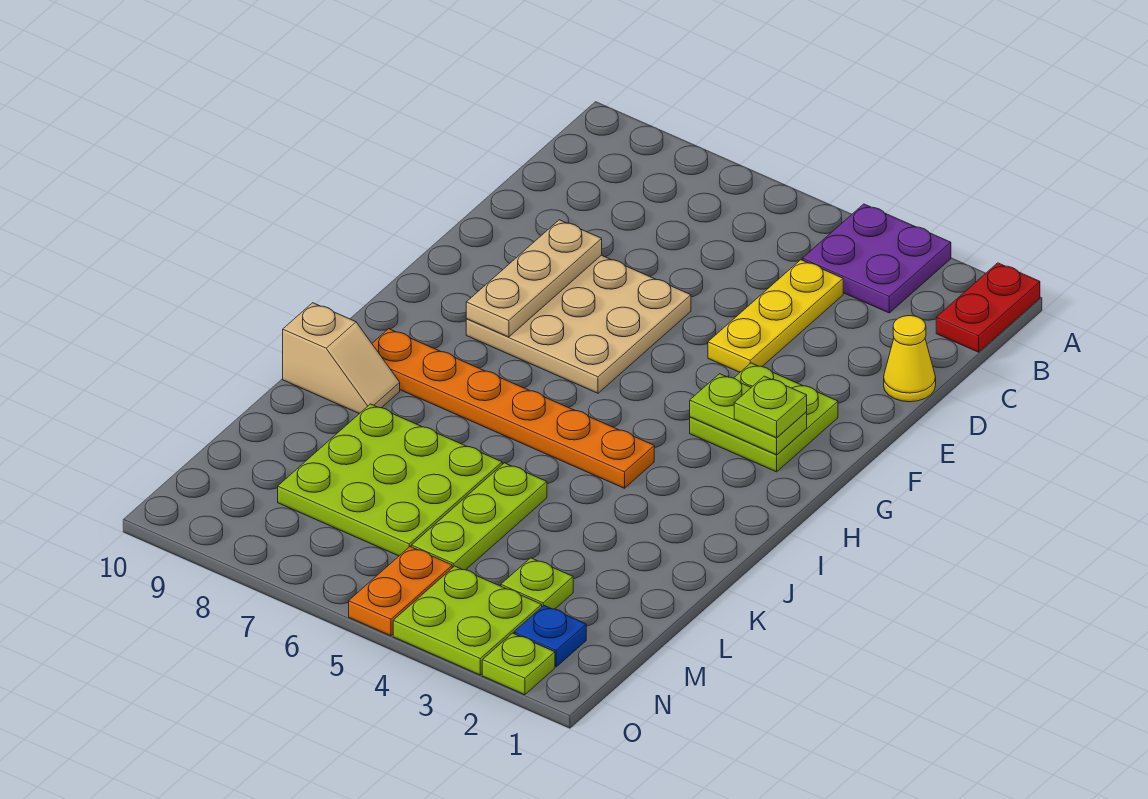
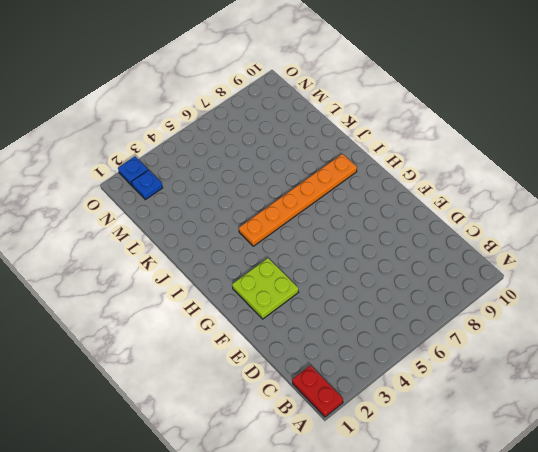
blue 1x1 plate [118,157,148,186] -> lime 1x1 plate [482,633,555,695]
none -> purple 2x2 plate [802,204,951,313]
none -> yellow 1x3 plate [708,260,843,372]
none -> yellow 1x1 cone [884,316,936,402]

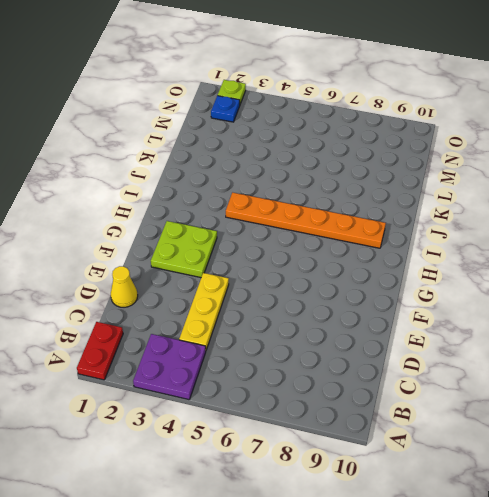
none -> tan 3x3 plate [466,255,691,393]
none -> tan 1x2 slope [283,303,400,414]
none -> lime 1x3 plate [411,463,547,570]

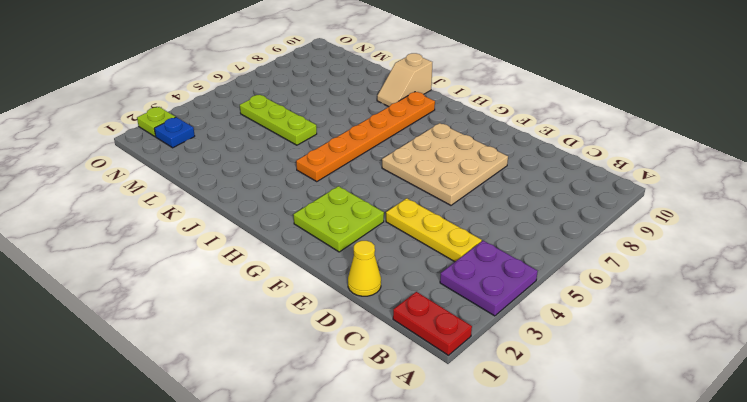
none -> lime 3x3 plate [278,404,502,556]
none -> lime 1x1 plate [501,558,573,609]
none -> lime 2x2 plate [393,566,542,675]

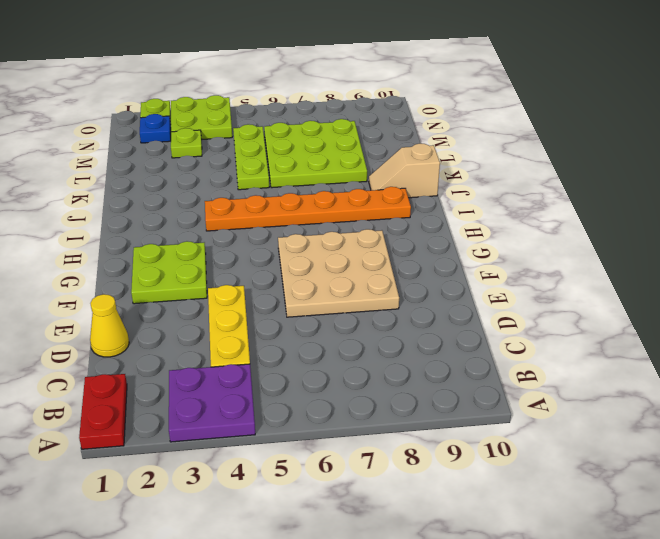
none -> orange 1x2 plate [349,547,452,636]
none -> tan 1x3 plate [466,220,602,337]
none -> lime 1x2 plate [690,374,807,455]

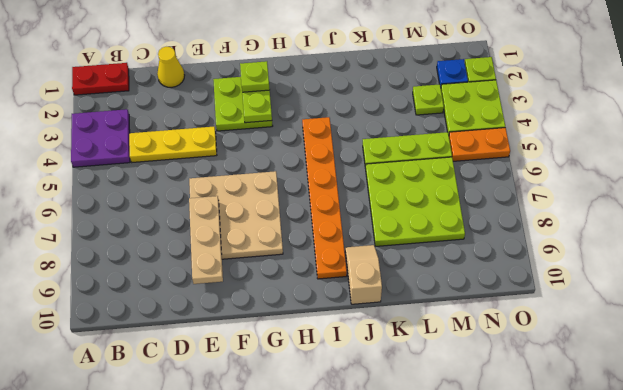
tan 1x3 plate [189,196,223,284] -> tan 1x3 plate turned to [466,220,602,337]

